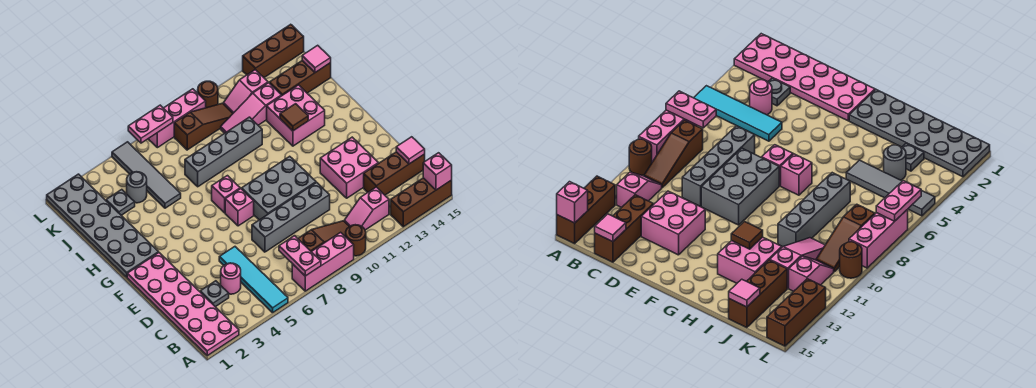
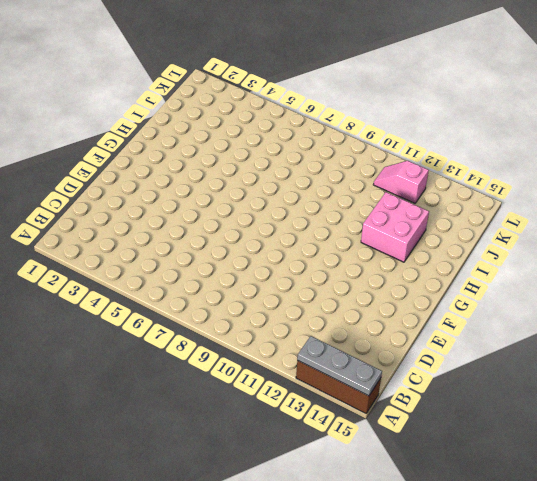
grey 1x3 plate [297,336,382,396] -> pink 1x1 brick [423,153,452,190]
none -> pink 2x6 plate [127,253,239,356]
none -> cyan 1x4 tile [219,247,288,313]
none -> pink 1x3 brick [292,232,354,291]
none -> brown 1x1 round brick [346,225,366,256]

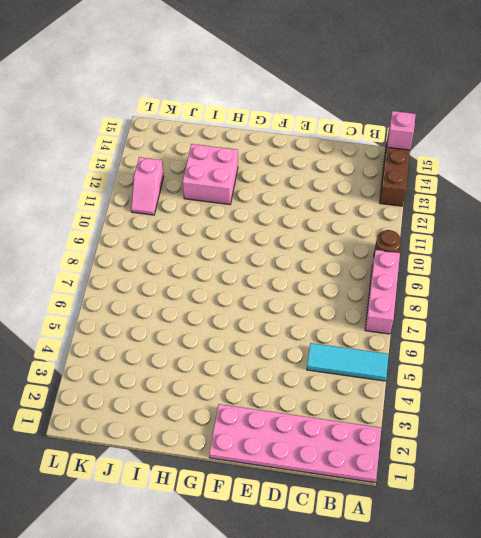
cyan 1x3 tile [307,343,389,381] -> cyan 1x4 tile [219,247,288,313]
none -> brown 1x3 slope [298,221,349,251]
none -> pink 1x2 slope [344,187,389,230]
none -> grey 1x1 plate [200,281,229,307]
none -> pink 1x1 round brick [221,263,241,294]

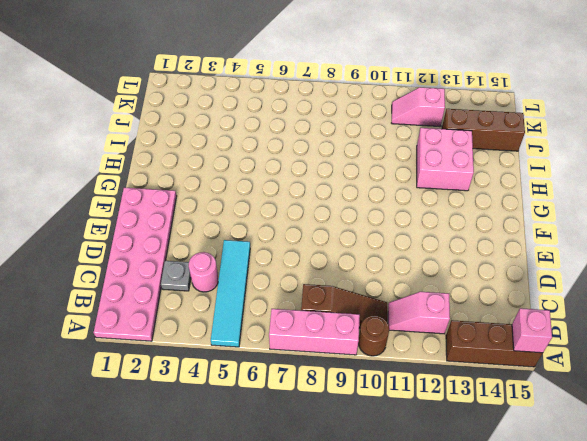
none -> brown 1x3 brick [364,152,425,195]
none -> grey 1x4 brick [252,182,330,252]
none -> pink 2x2 brick [320,137,379,198]
none -> grey 2x3 brick [242,156,316,220]

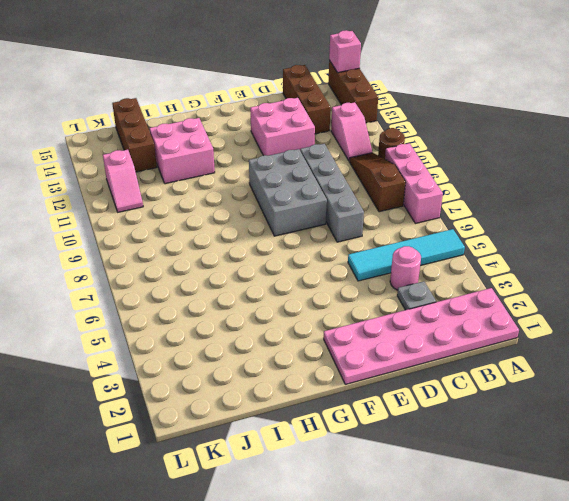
none -> pink 1x1 brick [225,189,254,226]
none -> grey 2x6 plate [47,174,158,277]
none -> pink 1x1 brick [212,176,240,213]
none -> grey 1x4 tile [112,142,181,208]

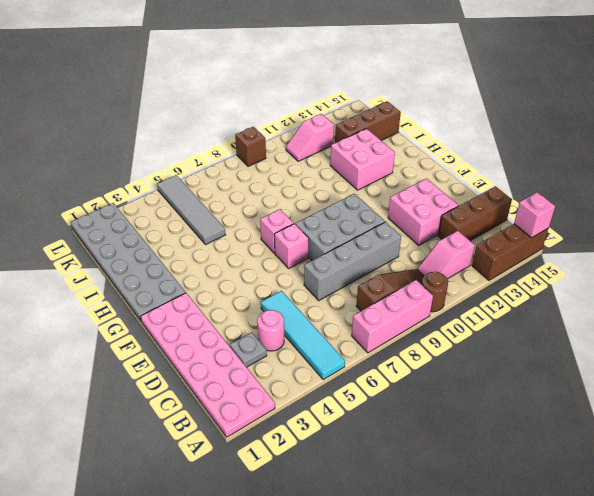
brown 1x1 brick [235,127,266,166] -> pink 1x3 brick [148,89,206,148]
none -> grey 1x4 brick [185,117,262,187]
none -> grey 1x1 plate [106,190,135,215]
none -> grey 1x1 round brick [127,172,147,203]
none -> pink 1x3 slope [221,83,282,133]

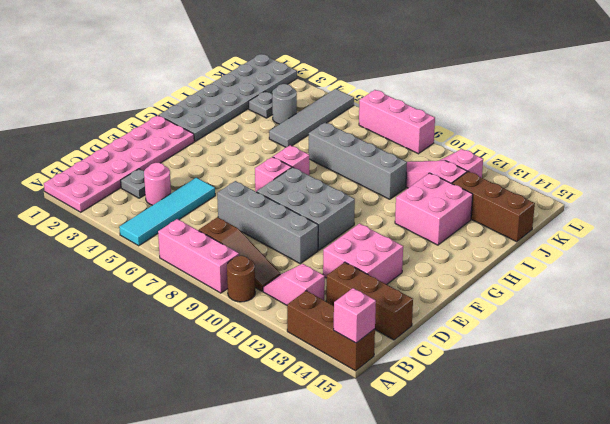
none -> brown 1x3 slope [174,103,233,150]
none -> brown 1x1 round brick [198,81,218,108]
none -> brown 1x3 brick [243,24,304,77]
none -> pink 1x2 plate [279,236,321,276]

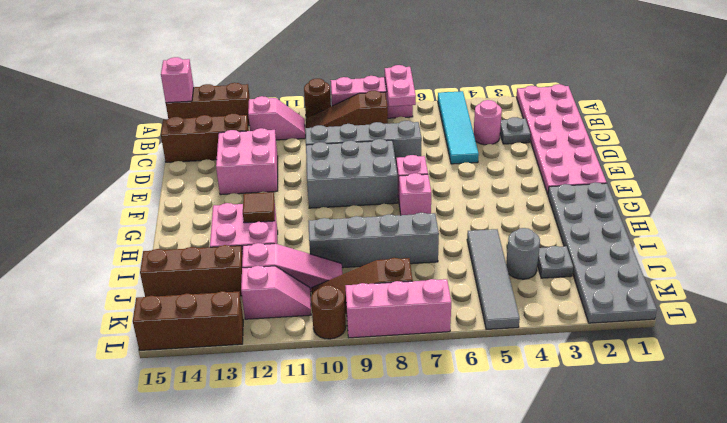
none -> pink 1x1 tile [396,137,425,164]
none -> pink 1x1 tile [302,45,331,73]
none -> pink 1x2 plate [128,105,173,143]

